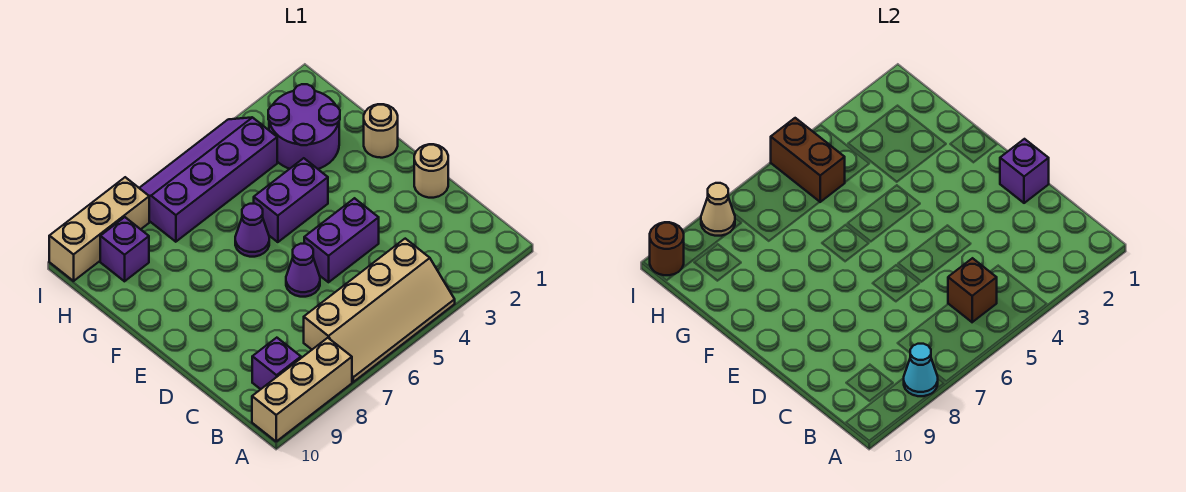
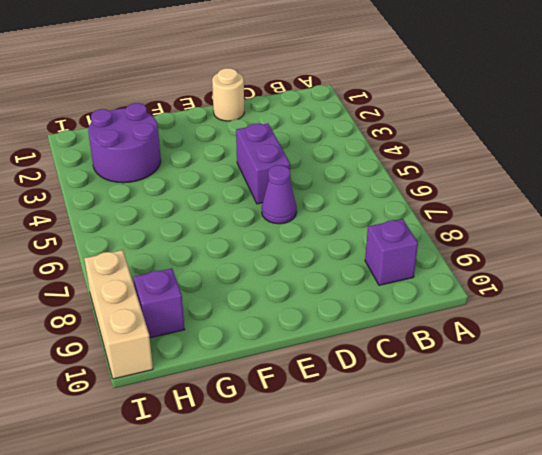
none -> tan 2x4 slope [304,239,455,382]
none -> tan 1x3 brick [252,338,352,441]
none -> tan 1x1 round brick [364,104,398,158]

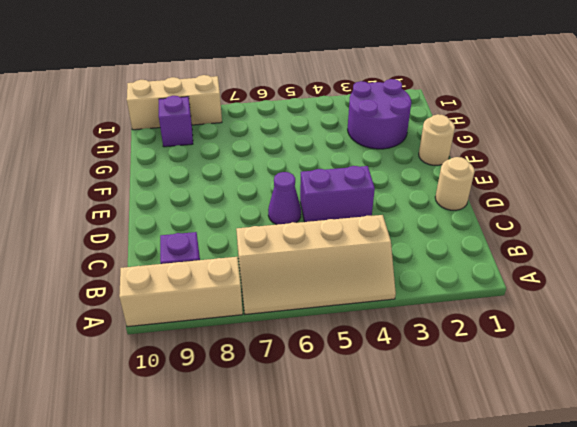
none -> purple 1x2 brick [254,158,328,242]
none -> purple 1x1 cone [235,204,269,257]
none -> purple 2x4 slope [140,117,277,242]

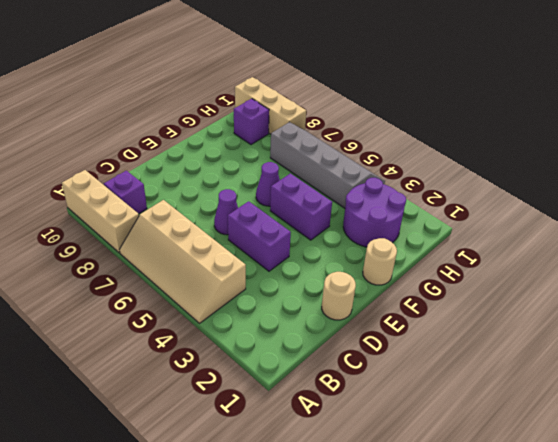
grey 2x4 slope [270,122,385,208] -> purple 2x4 slope [140,117,277,242]
none -> cyan 1x1 cone [904,344,938,396]
none -> brown 1x1 brick [948,258,997,322]
none -> purple 1x1 brick [1000,139,1049,203]

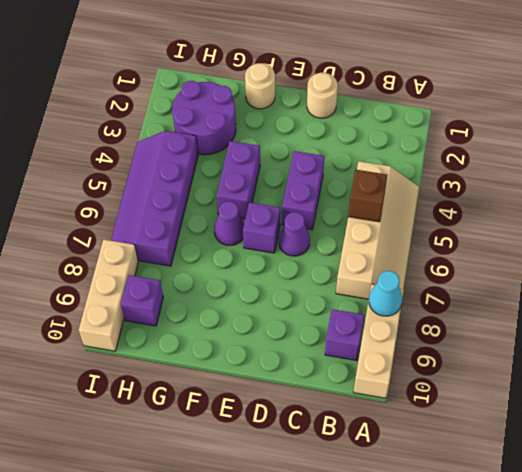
purple 1x1 brick [243,202,280,253] -> purple 1x1 brick moved to [1000,139,1049,203]
none -> brown 1x2 brick [771,118,845,202]
none -> tan 1x1 cone [701,183,735,236]
none -> brown 1x1 round brick [650,222,684,275]

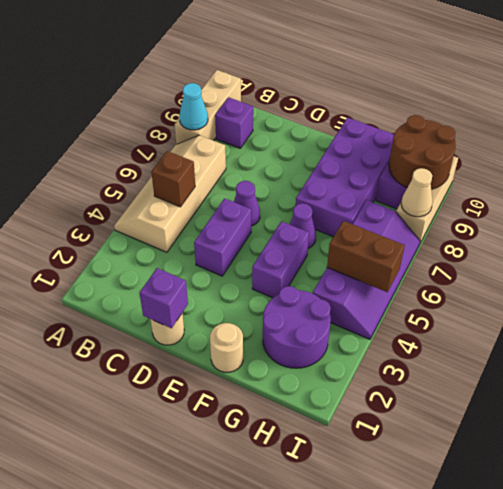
purple 2x4 brick [296,118,394,237] -> none
brown 2x2 round brick [389,115,456,189] -> brown 1x1 round brick [650,222,684,275]

